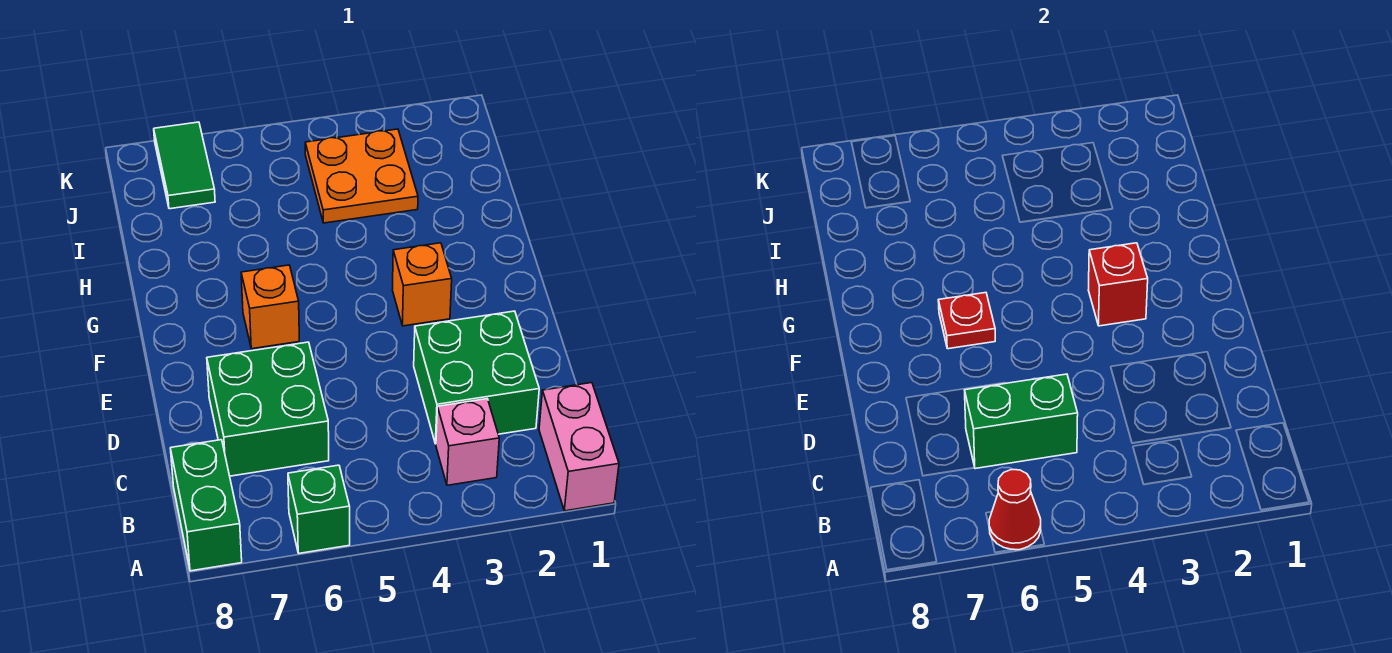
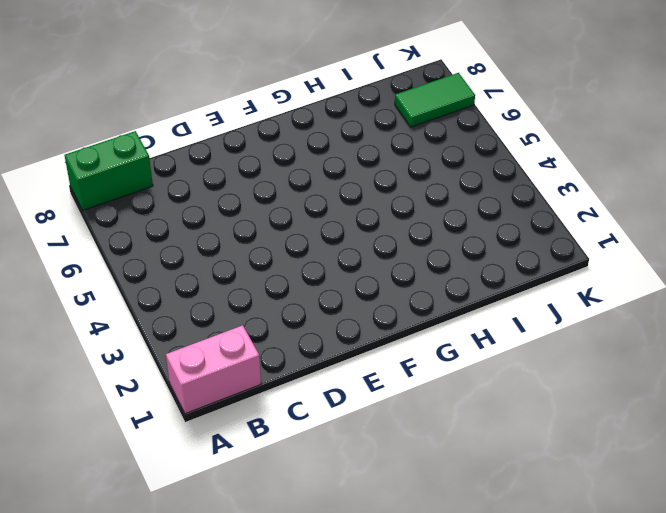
none -> green 1x1 brick [288,465,350,553]
none -> pink 1x1 brick [436,399,499,485]
none -> green 2x2 brick [414,311,539,444]

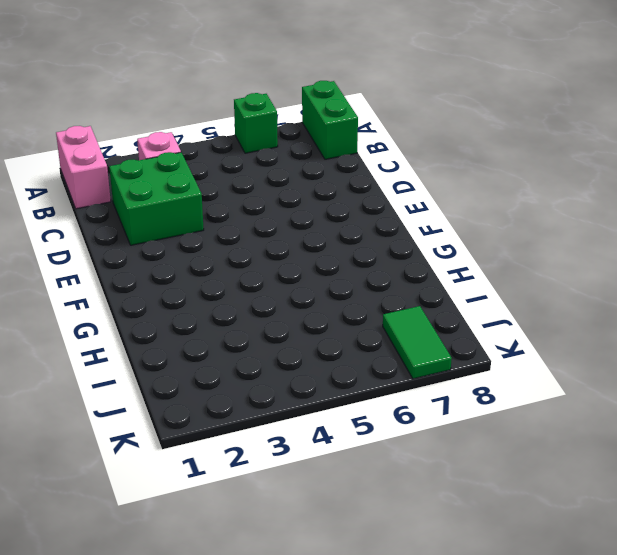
none -> green 2x2 brick [207,342,329,476]
none -> orange 1x1 brick [392,243,452,326]
none -> orange 1x1 brick [241,265,299,349]

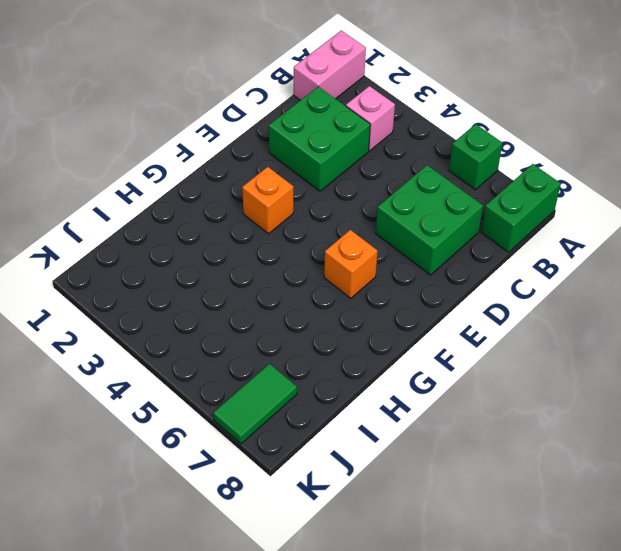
none -> orange 2x2 plate [305,129,418,223]
none -> red 1x1 cone [989,470,1041,550]
none -> green 1x2 brick [965,374,1078,469]

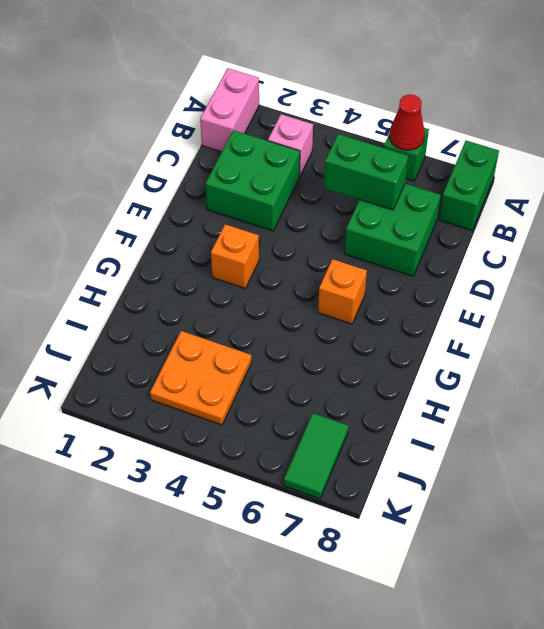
none -> red 1x1 brick [1088,243,1148,326]
none -> red 1x1 plate [938,293,995,349]

